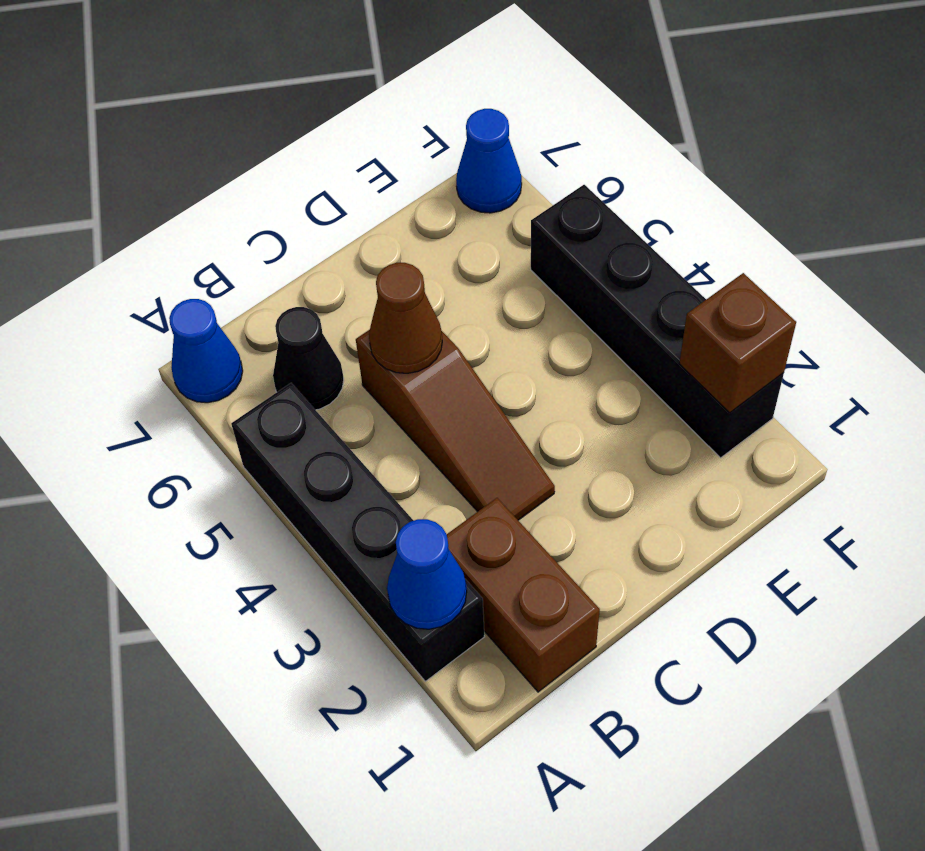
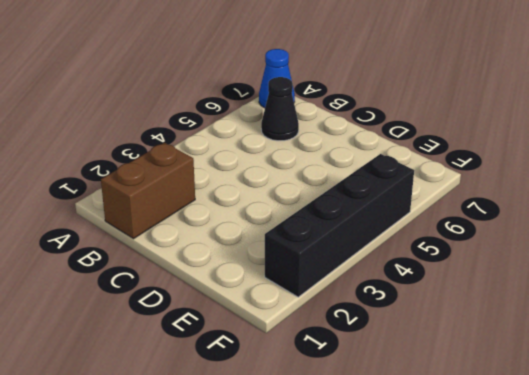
none -> black 1x4 brick [231,383,485,681]
none -> brown 1x3 slope [356,330,555,520]

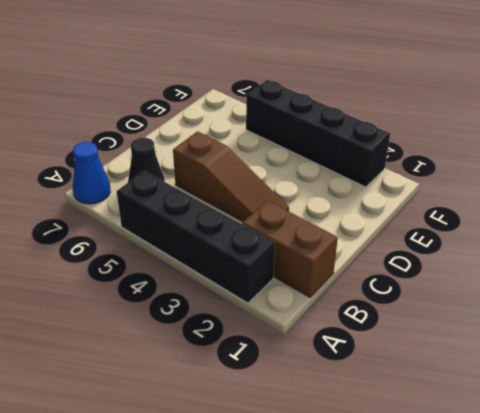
none -> blue 1x1 cone [456,109,522,213]
none -> blue 1x1 cone [387,519,467,629]

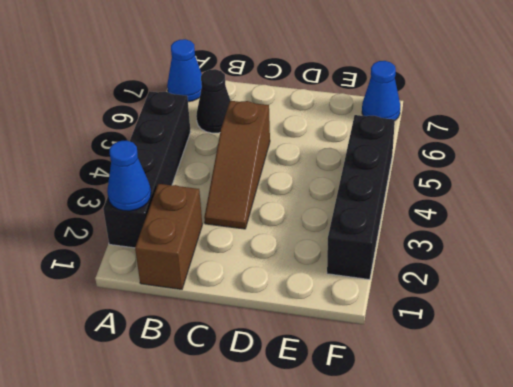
none -> brown 1x1 cone [369,263,442,373]
none -> brown 1x1 brick [679,273,796,413]

